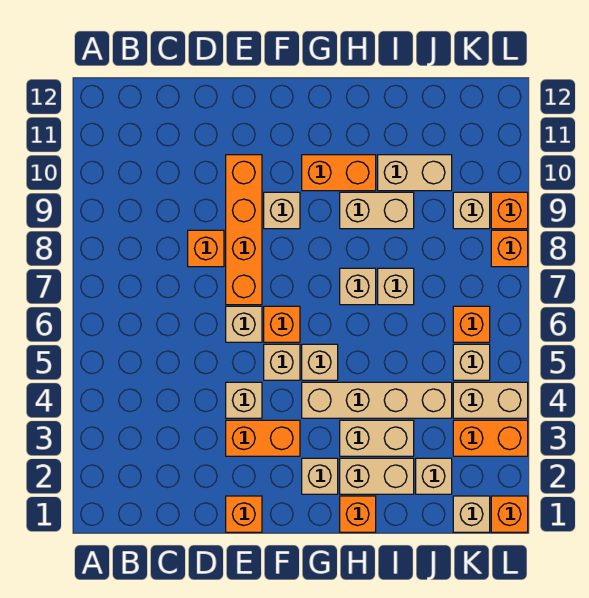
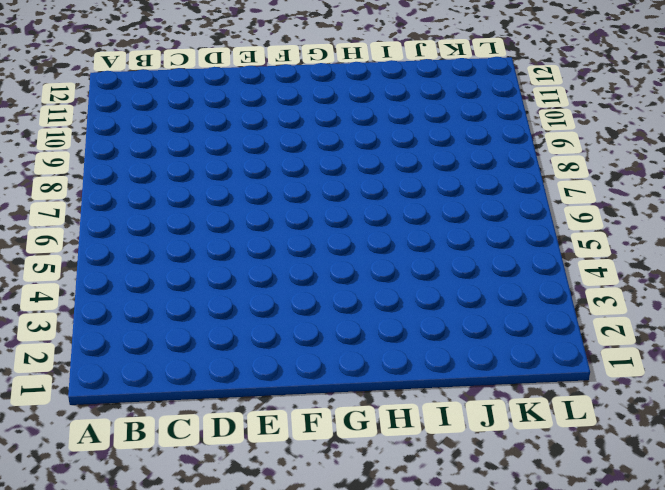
none -> orange 1x1 brick [188,230,224,267]
none -> orange 1x1 brick [226,496,262,532]
none -> orange 1x2 brick [226,420,300,456]
none -> tan 1x1 brick [226,382,262,418]

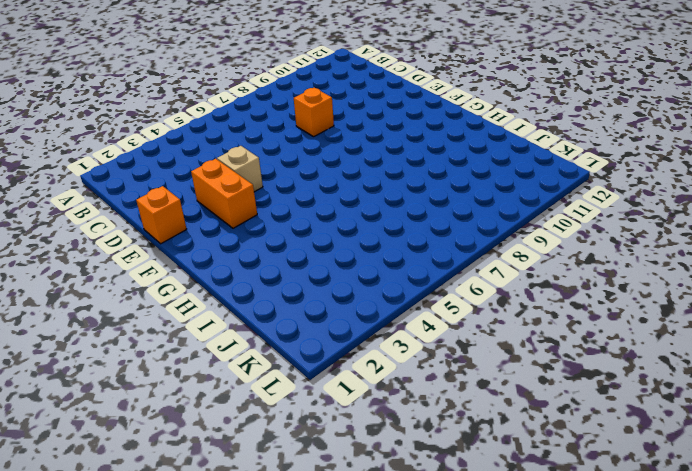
none -> tan 1x1 brick [226,306,262,342]
none -> orange 1x4 brick [226,155,262,305]
none -> tan 1x1 brick [264,344,300,380]
none -> orange 1x1 brick [264,306,300,342]

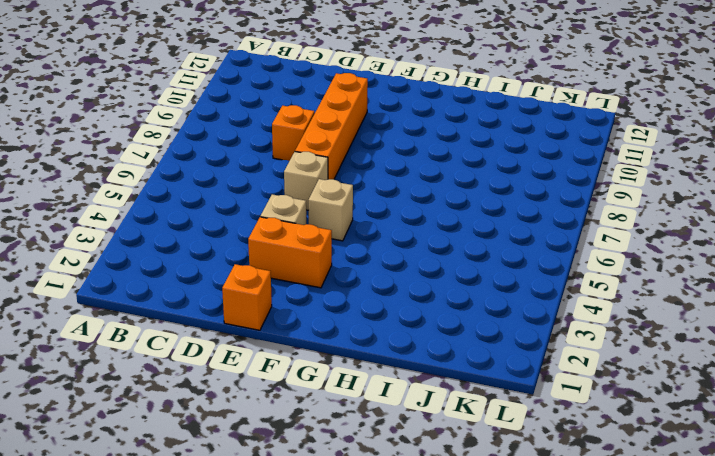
none -> orange 1x1 brick [264,306,300,342]
none -> tan 1x1 brick [264,192,300,229]
none -> tan 1x1 brick [302,458,338,494]
none -> tan 1x4 brick [302,382,452,418]

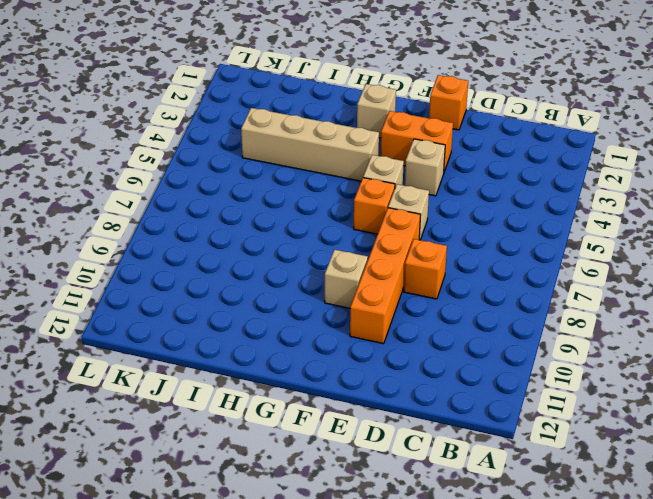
none -> tan 1x1 brick [302,344,338,380]
none -> orange 1x2 brick [302,155,376,191]
none -> orange 1x1 brick [340,496,376,532]
none -> tan 1x2 brick [340,458,414,494]

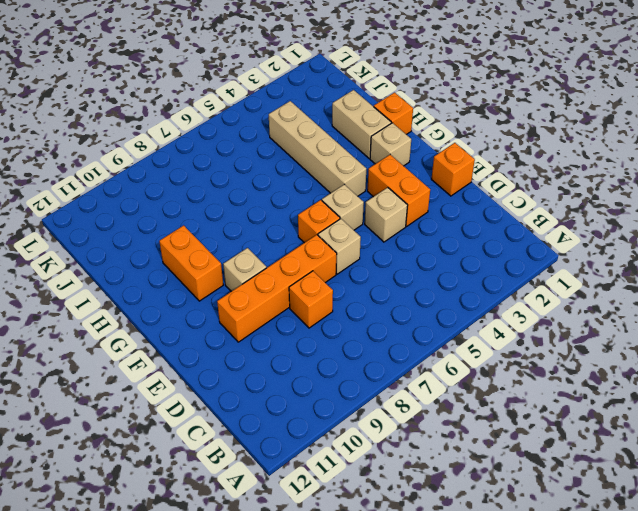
none -> tan 1x1 brick [302,344,338,380]
none -> tan 1x2 brick [340,420,414,456]
none -> tan 1x1 brick [340,268,376,305]
none -> tan 1x2 brick [340,192,414,229]

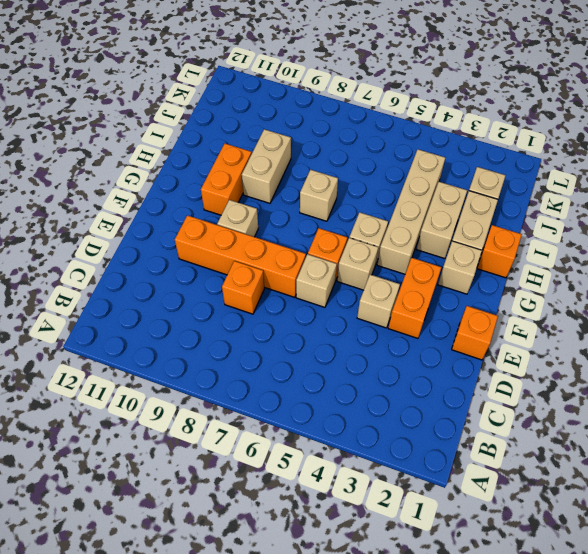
none -> tan 1x1 brick [378,268,414,305]
none -> tan 1x2 brick [378,155,452,191]
none -> tan 1x1 brick [453,496,490,532]
none -> orange 1x2 brick [453,420,528,456]

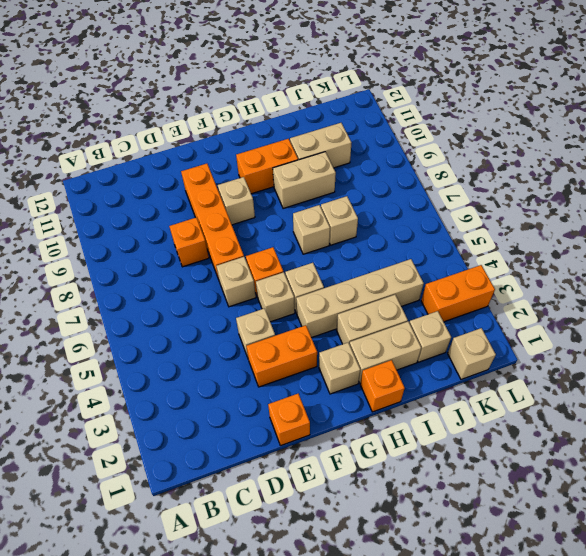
none -> tan 1x2 brick [453,382,528,418]
none -> tan 1x1 brick [453,344,490,380]
none -> orange 1x1 brick [453,306,490,342]
none -> tan 1x1 brick [453,192,490,229]

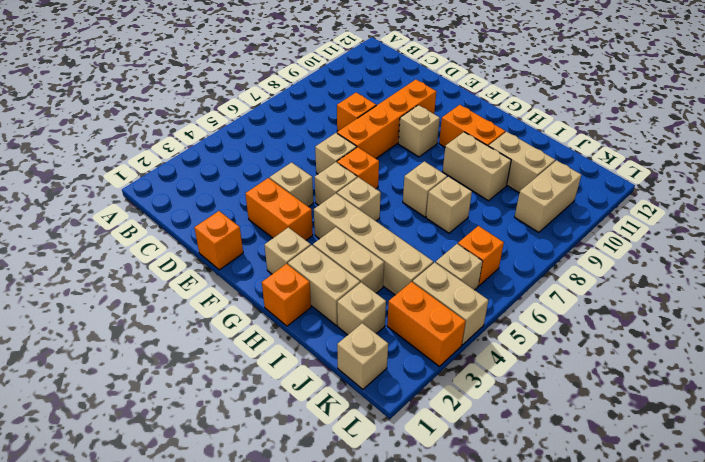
tan 1x2 brick [515,160,581,233] -> tan 1x1 brick [453,192,490,229]
none -> orange 1x1 brick [491,496,528,532]
none -> orange 1x1 brick [491,230,528,267]
none -> orange 1x1 brick [491,192,528,229]

